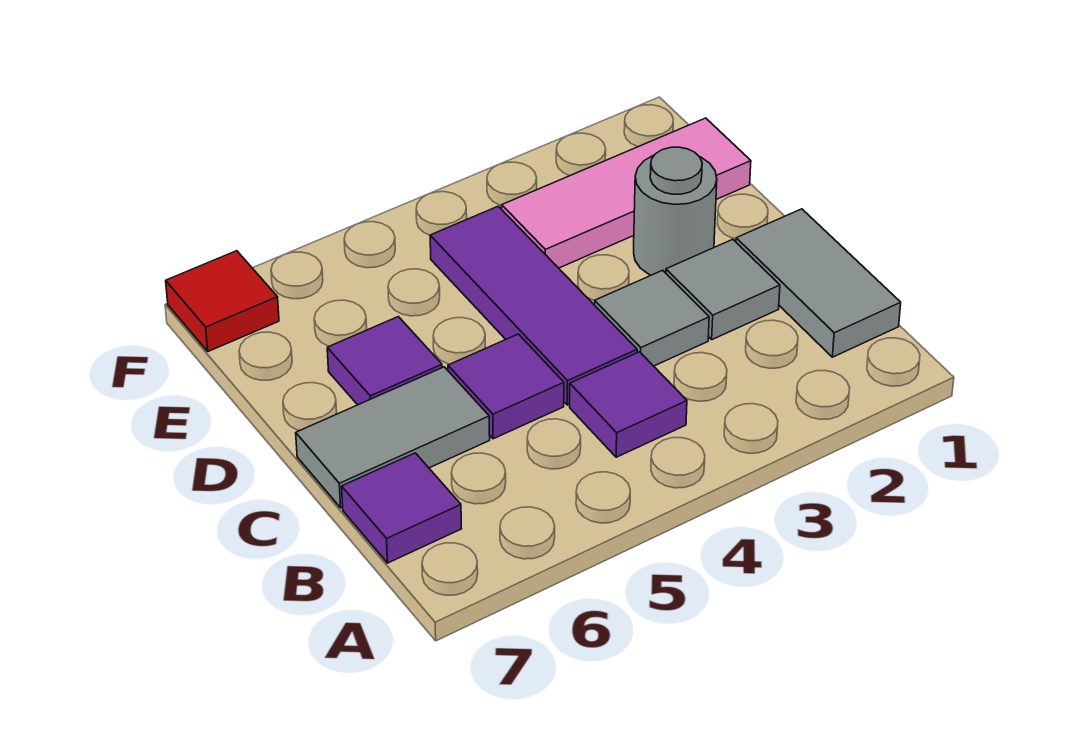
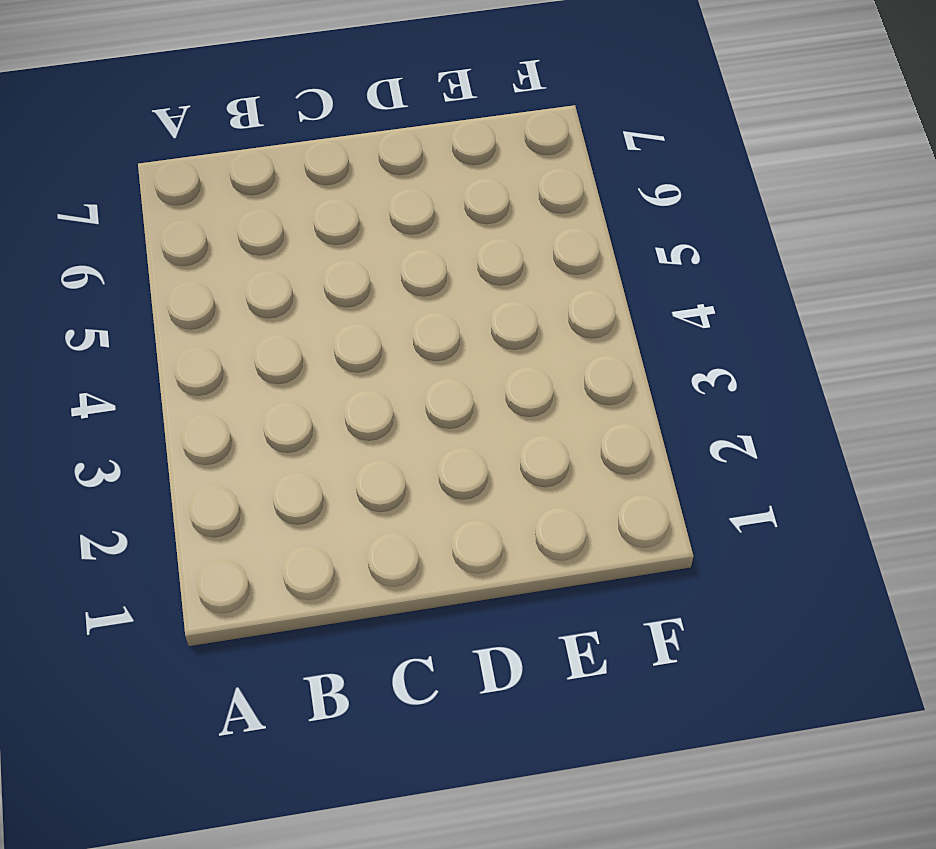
none -> grey 1x2 tile [736,209,901,357]
none -> purple 1x1 tile [570,352,687,457]
none -> purple 1x1 tile [342,453,462,563]

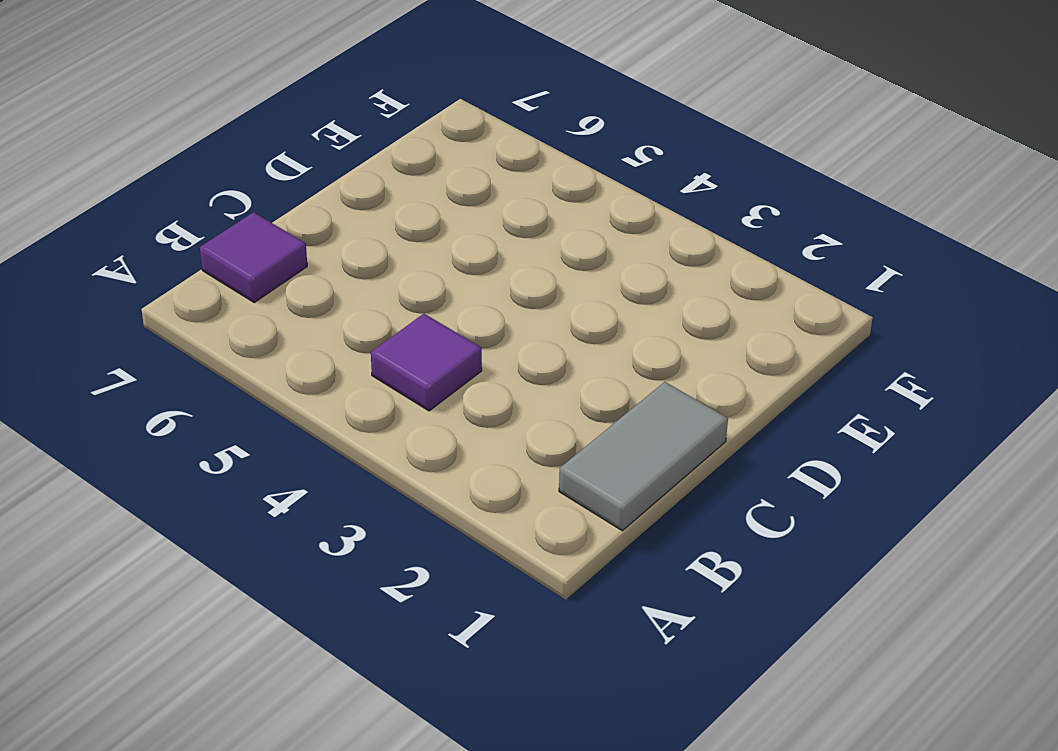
none -> grey 1x1 tile [666,239,780,340]
none -> grey 1x1 tile [595,270,709,366]
none -> purple 1x3 tile [430,206,637,405]

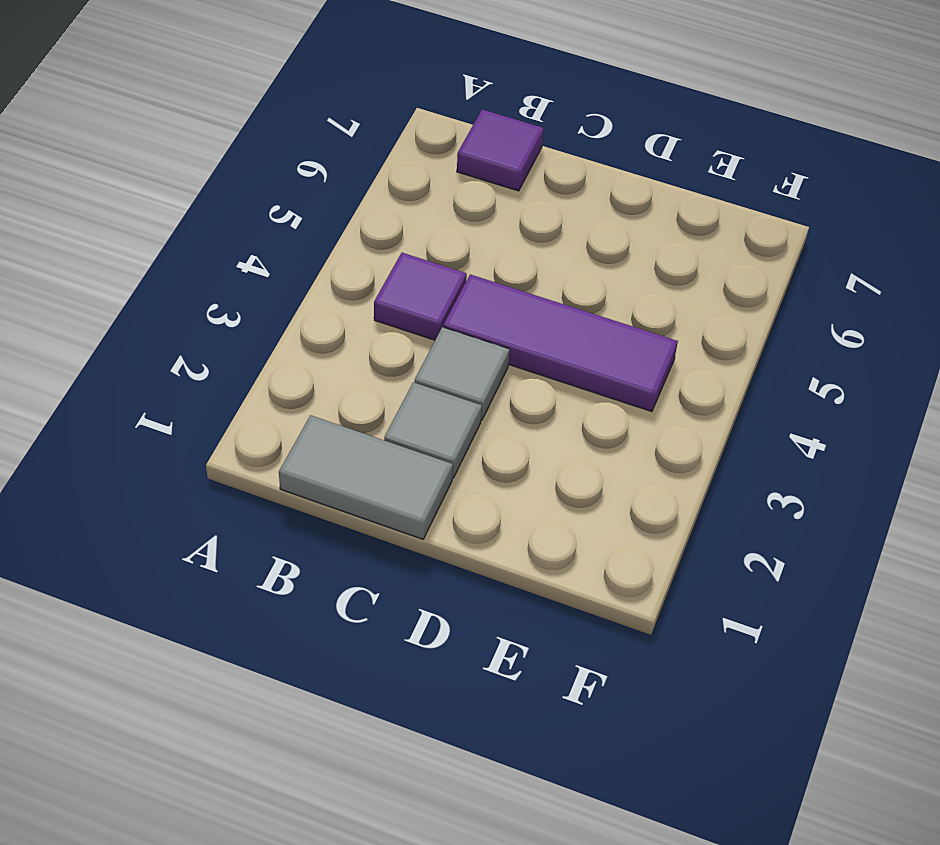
none -> purple 1x1 tile [448,334,564,439]
none -> grey 1x2 tile [296,367,490,508]
none -> grey 1x1 round brick [634,147,717,275]

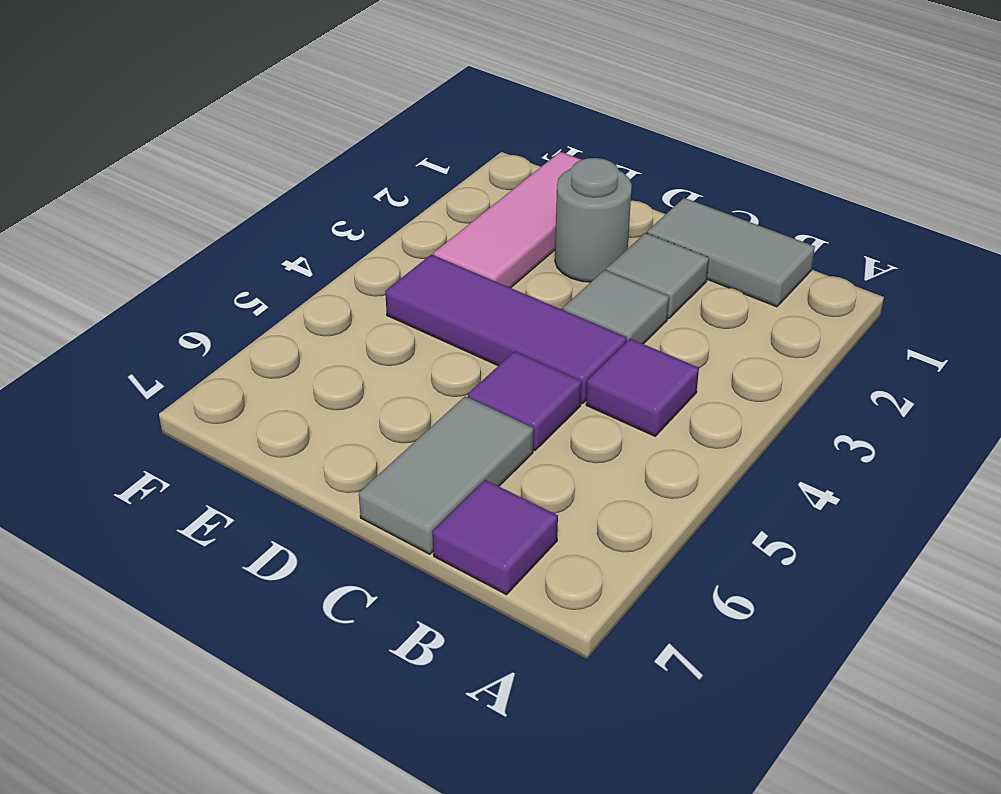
none -> purple 1x1 tile [327,317,442,405]
none -> red 1x1 tile [166,251,279,351]

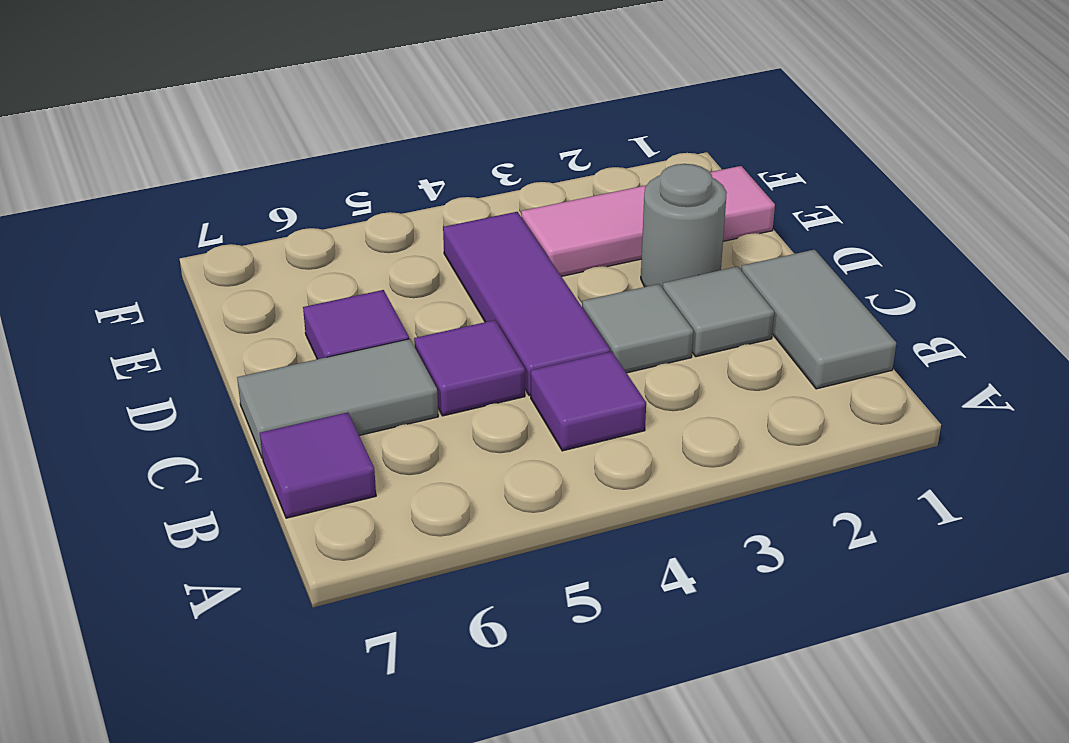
none -> red 1x1 tile [166,251,279,351]

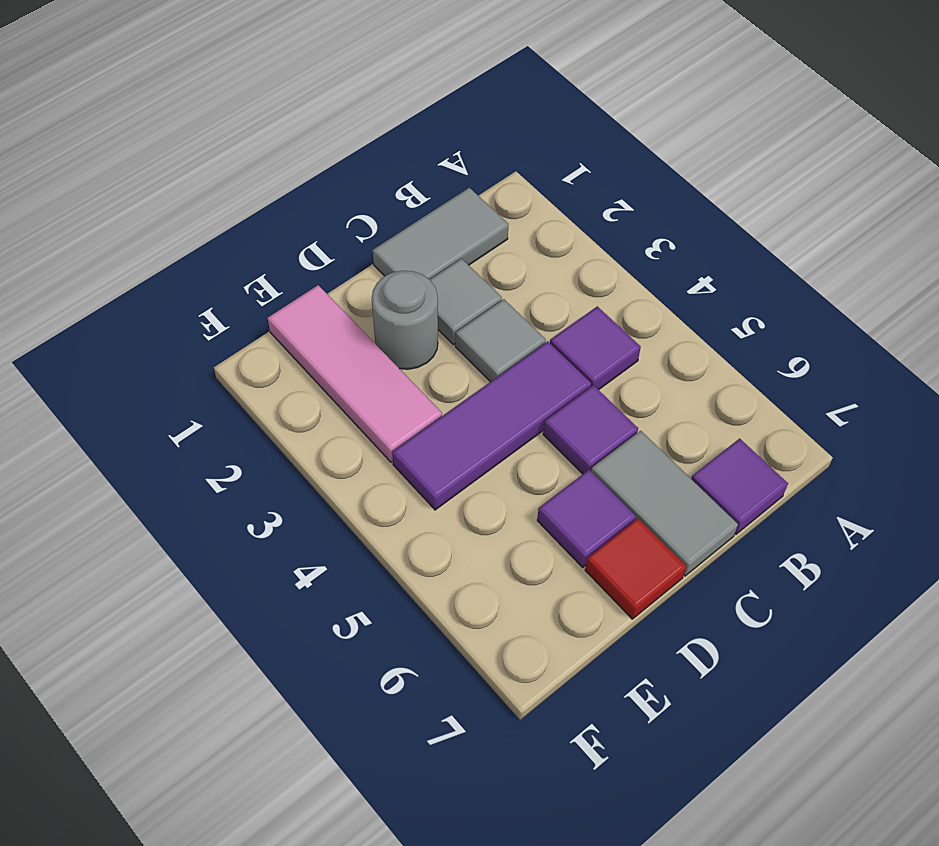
red 1x1 tile [585,519,686,619] -> red 1x1 tile moved to [166,251,279,351]

